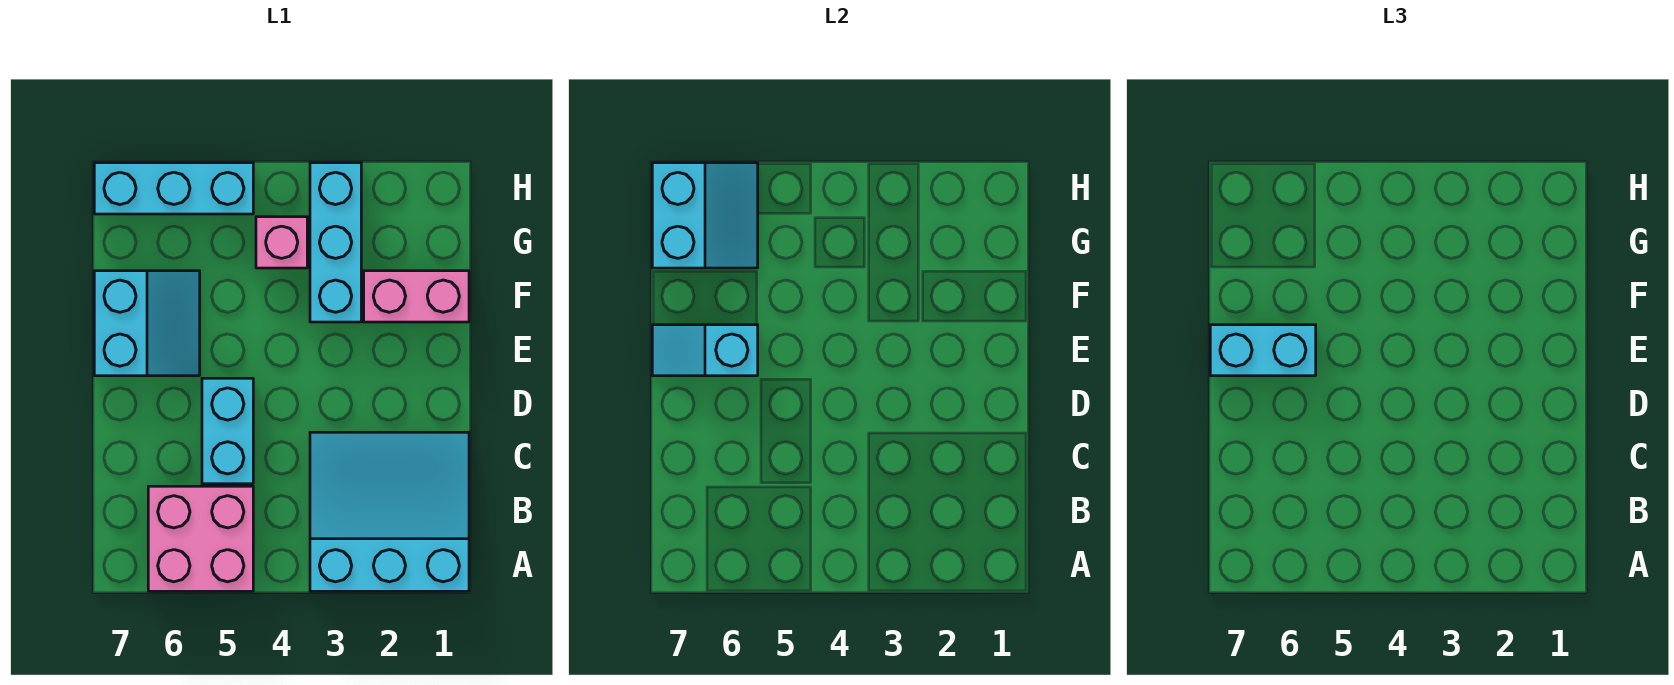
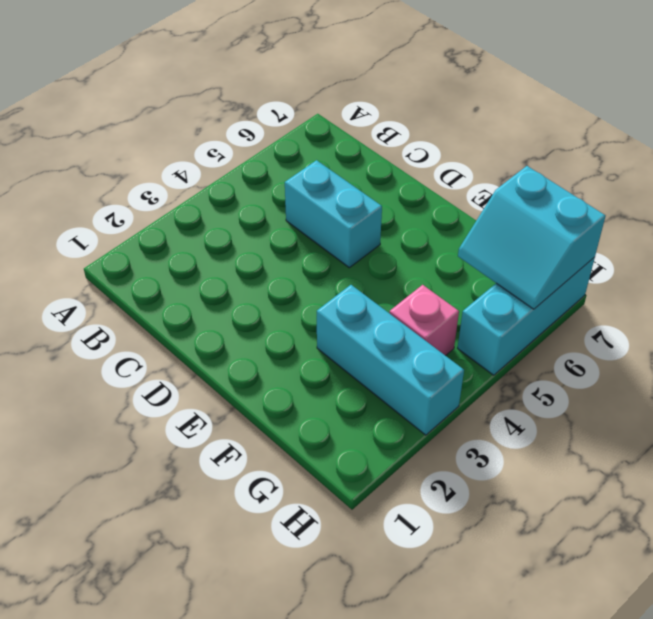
none -> cyan 3x3 slope [310,432,469,591]
none -> pink 2x2 brick [148,486,253,591]

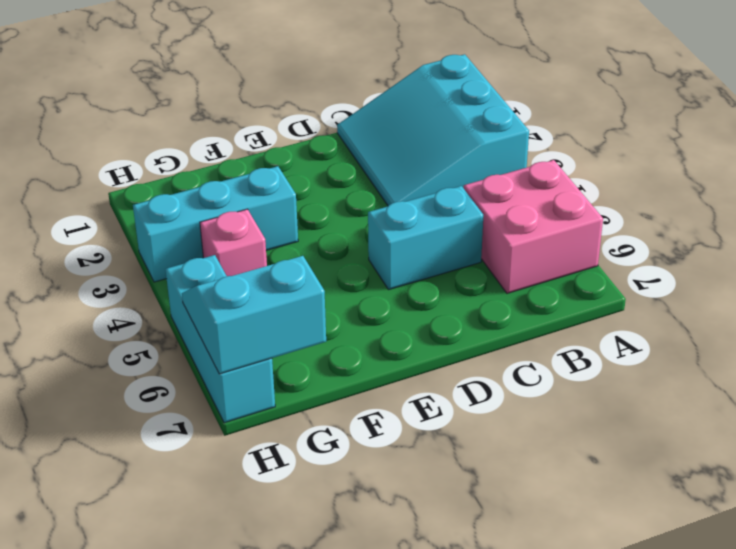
none -> cyan 2x2 slope [94,271,200,376]
none -> pink 1x2 brick [364,271,469,322]

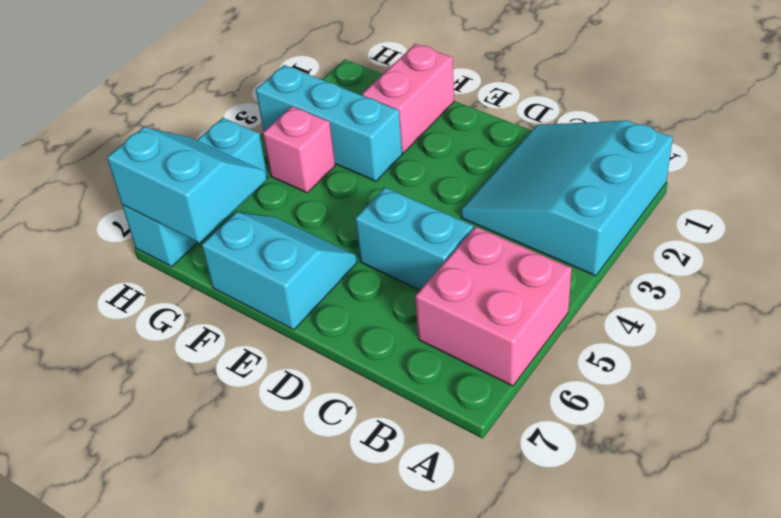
none -> cyan 1x2 slope [652,325,758,376]
none -> cyan 1x2 brick [1210,325,1316,376]

